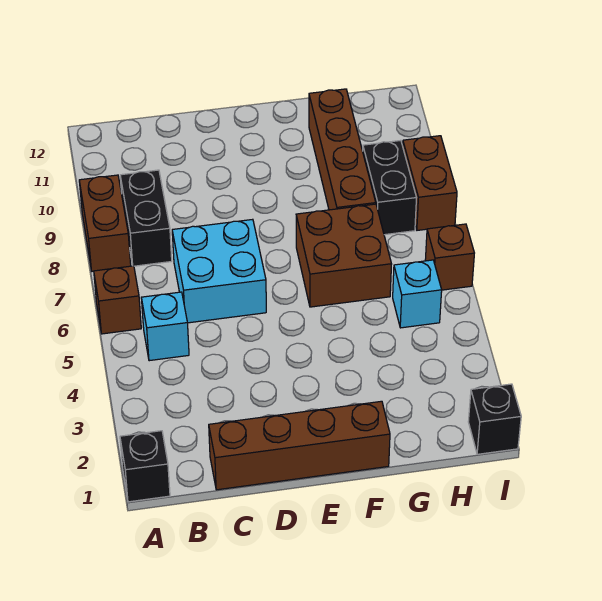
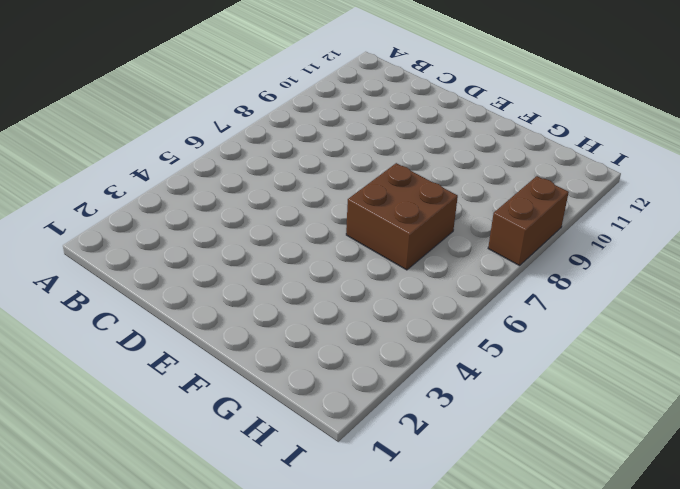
none -> black 1x1 brick [120,431,170,502]
none -> brown 1x1 brick [94,266,141,334]
none -> brown 1x2 brick [79,175,131,271]

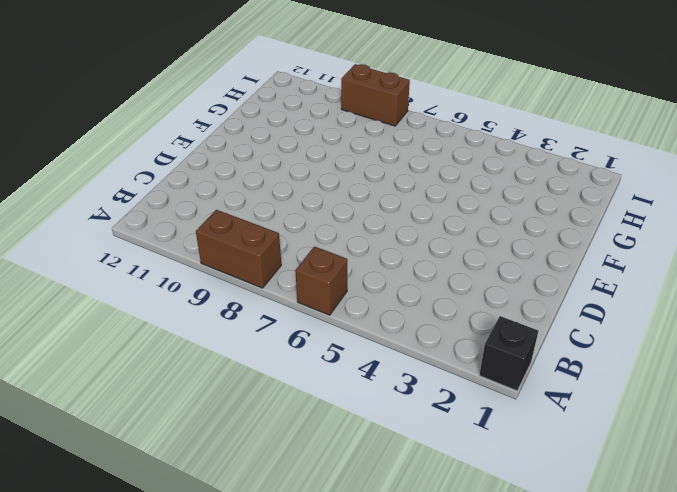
none -> cyan 1x1 brick [141,292,189,361]
none -> black 1x2 brick [120,170,172,266]
none -> brown 1x4 brick [209,401,390,490]

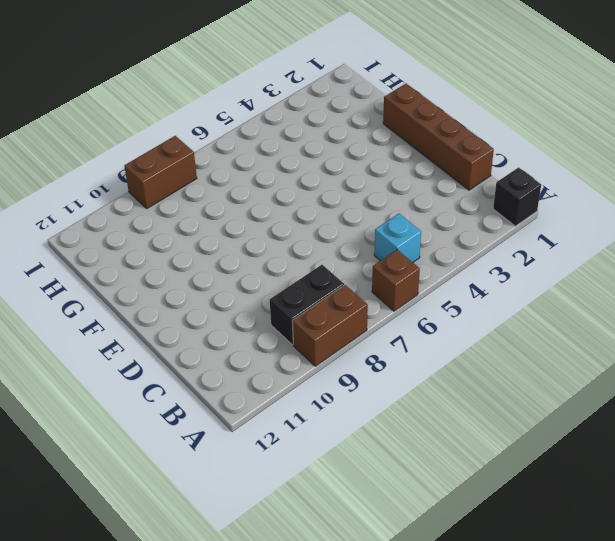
none -> cyan 2x2 brick [172,219,266,323]
none -> brown 2x2 brick [296,204,392,307]
none -> brown 1x4 brick [309,89,376,210]

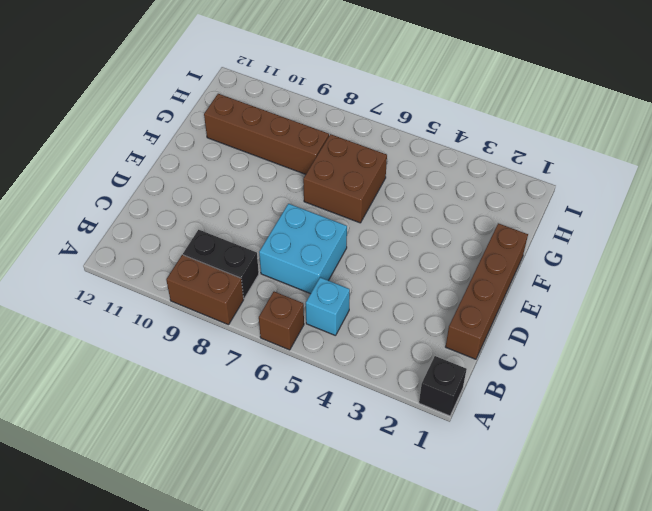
none -> cyan 1x1 brick [393,260,442,328]
none -> black 1x2 brick [363,140,416,235]
none -> black 1x1 brick [468,384,521,454]

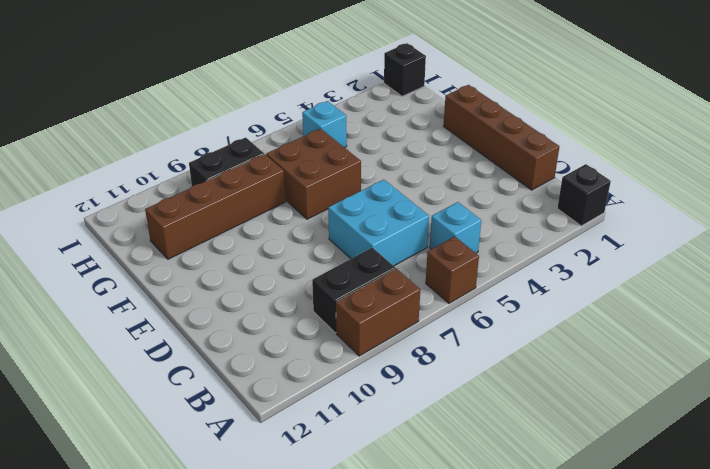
none -> brown 1x1 brick [425,224,474,290]
none -> brown 1x2 brick [403,136,457,230]

